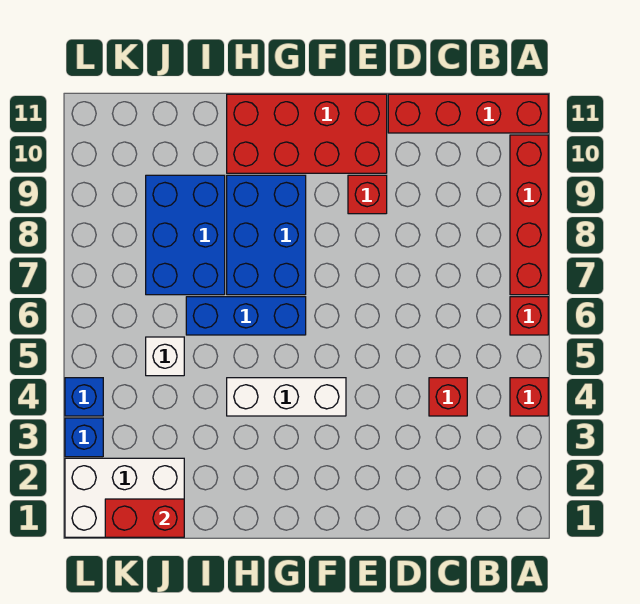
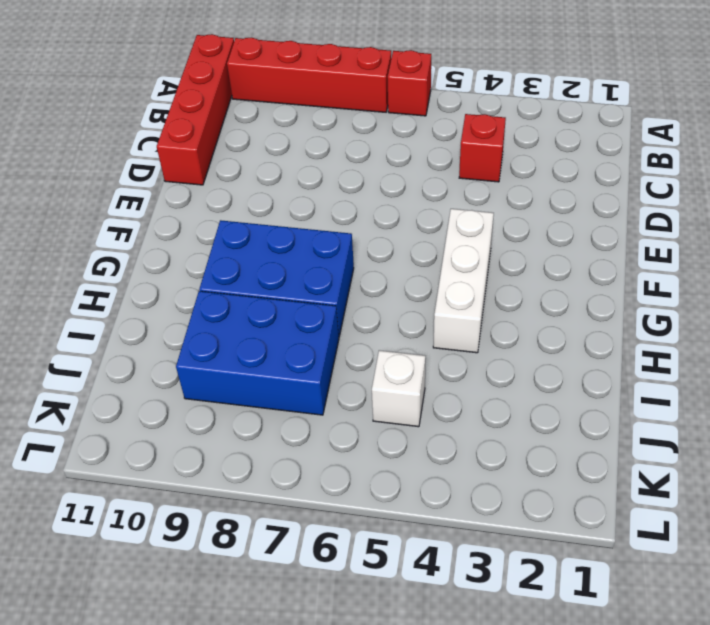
none -> red 1x1 brick [510,378,548,416]
none -> red 1x1 brick [348,175,387,214]
none -> red 2x4 brick [227,94,387,173]

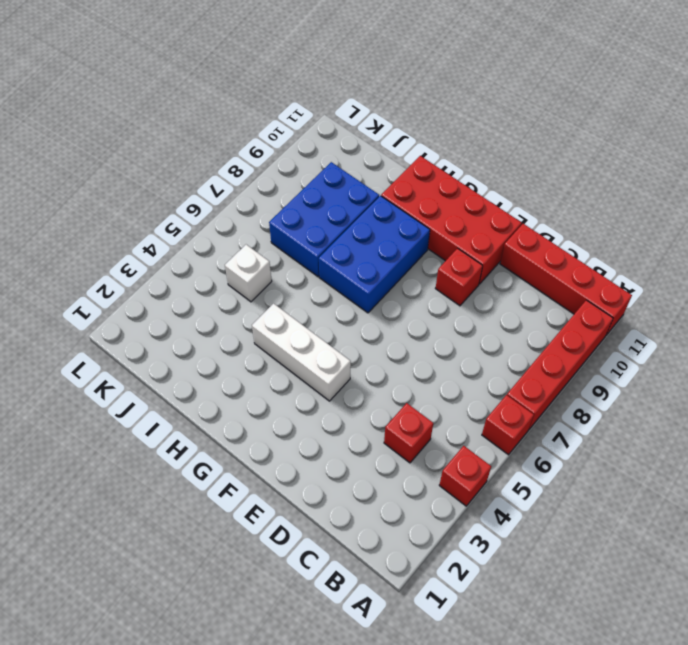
none -> blue 1x3 brick [186,297,306,335]
none -> white 2x3 brick [65,458,184,537]
none -> blue 1x1 brick [65,418,103,457]

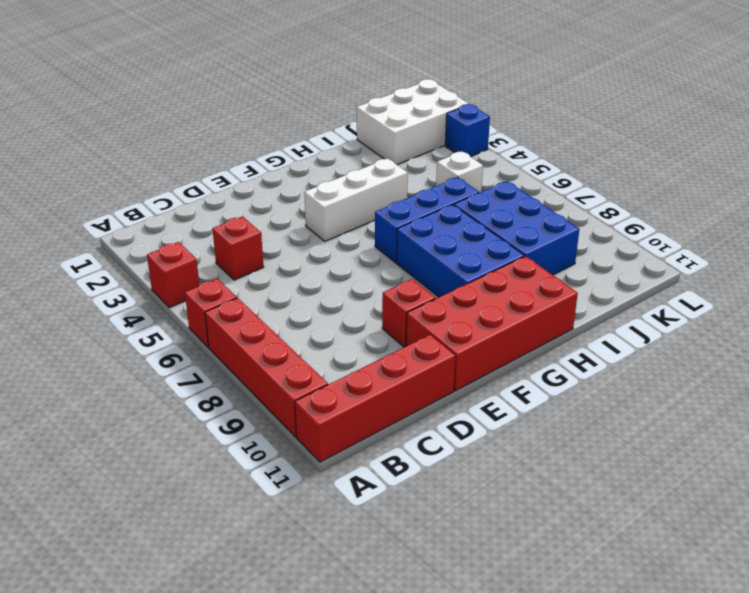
none -> blue 1x1 brick [65,378,103,416]
none -> red 1x2 brick [105,499,184,537]

